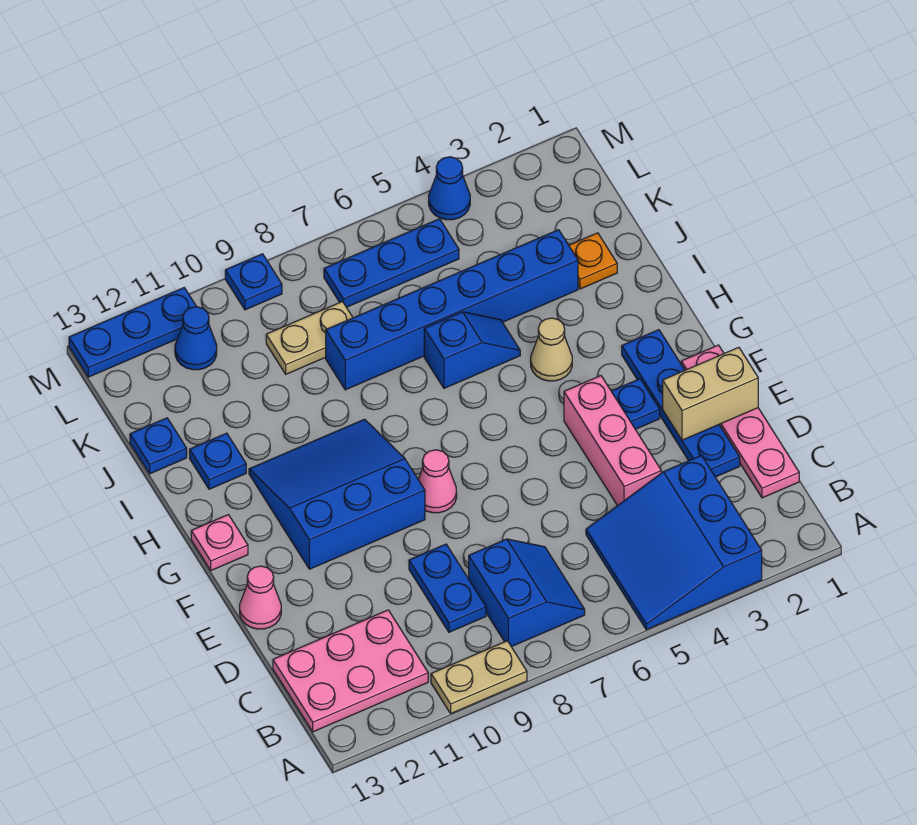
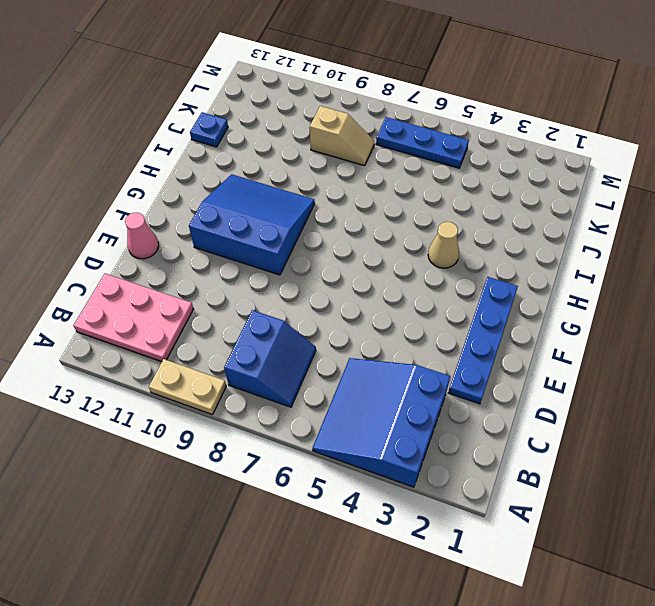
tan 1x2 slope [310,106,374,166] -> tan 1x2 plate [266,302,353,374]
none -> pink 1x4 plate [681,345,799,498]
none -> blue 1x2 plate [409,544,486,632]
none -> pink 1x3 brick [564,376,661,506]

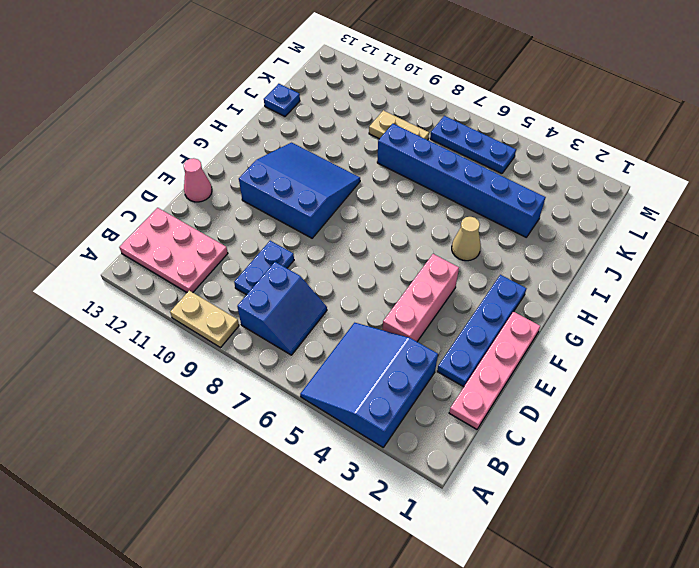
none -> blue 1x1 plate [611,379,660,429]
none -> pink 1x1 cone [418,450,457,513]
none -> pink 1x1 plate [191,515,248,570]

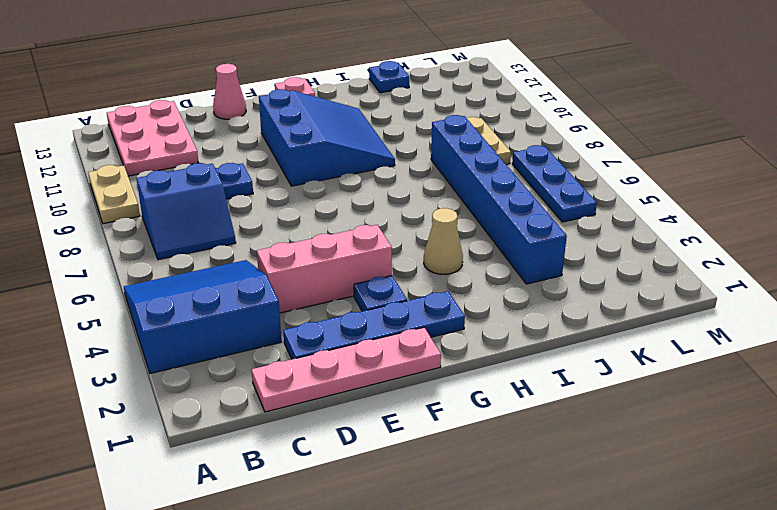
none -> pink 1x1 cone [418,450,457,513]
none -> blue 1x2 slope [424,312,520,388]
none -> blue 1x1 plate [190,433,246,489]

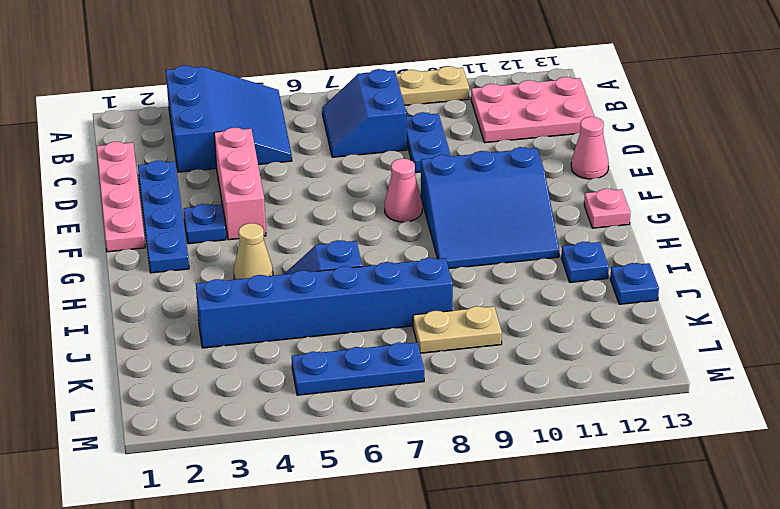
none -> orange 1x1 plate [569,233,617,289]
none -> blue 1x1 cone [175,307,217,370]
none -> blue 1x1 cone [429,157,470,220]

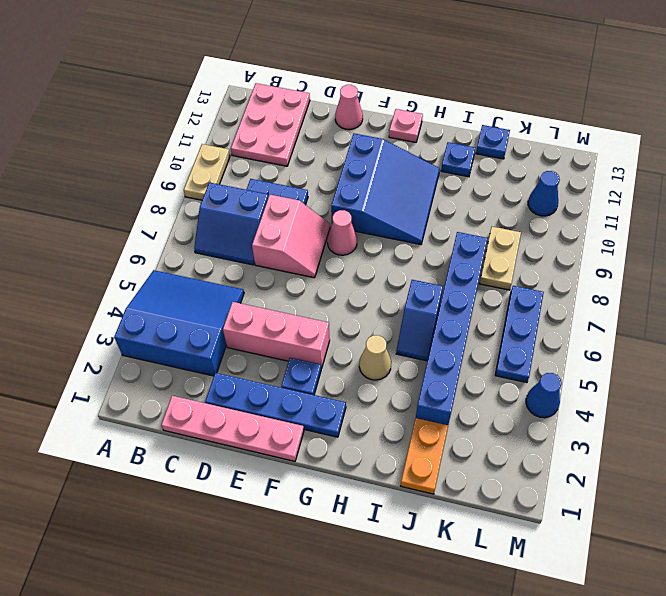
pink 2x2 slope [252,195,330,278] -> none
orange 1x2 plate [401,418,448,494] -> orange 1x1 plate [569,233,617,289]
none -> blue 1x1 plate [225,254,282,310]
none -> blue 1x3 plate [69,288,197,377]
none -> tan 1x2 brick [663,347,758,440]

